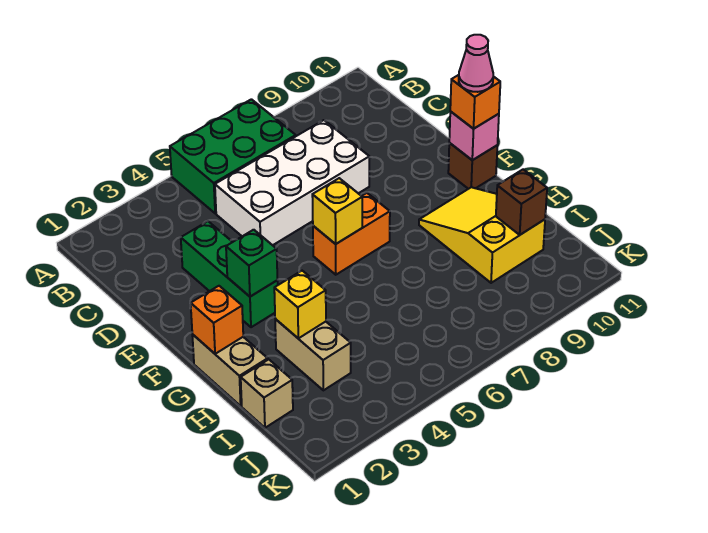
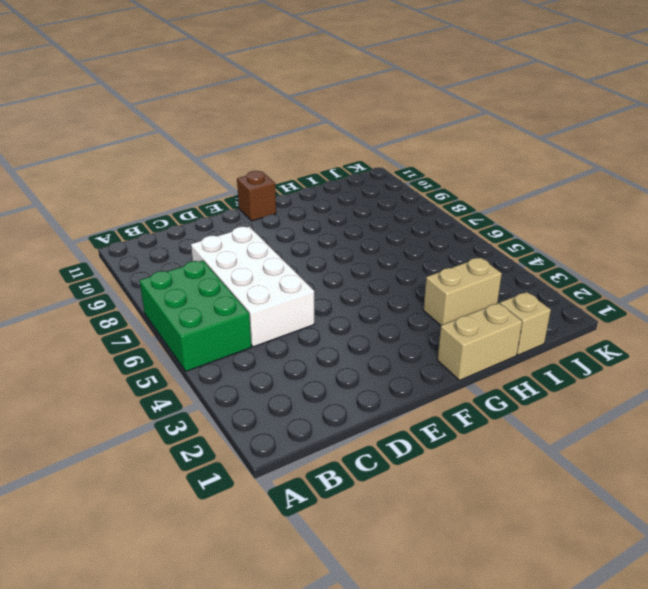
none -> green 1x3 brick [181,221,278,327]
none -> orange 1x2 brick [313,193,390,275]
none -> yellow 2x3 slope [419,187,545,283]

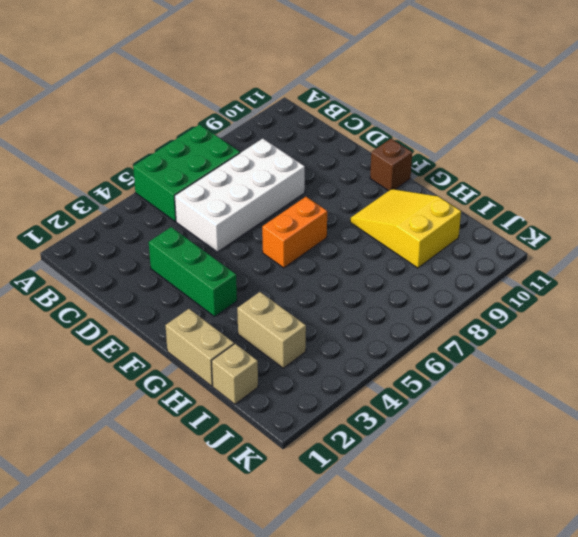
none -> green 1x1 brick [226,230,277,297]
none -> yellow 1x1 brick [312,178,362,244]
none -> pink 1x1 brick [449,112,499,160]

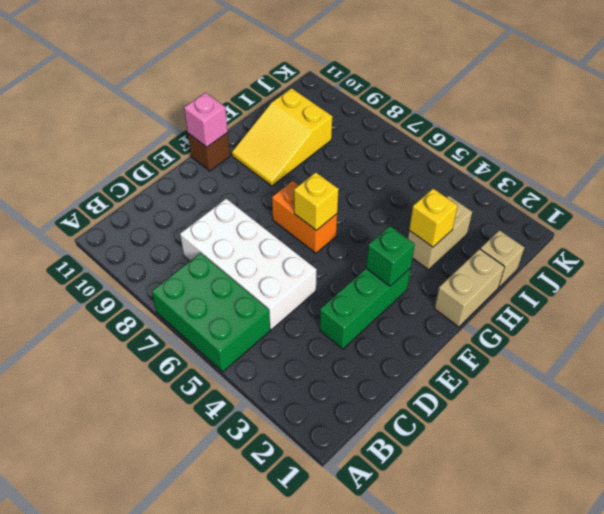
none -> orange 1x1 brick [190,286,243,354]
none -> brown 1x1 brick [496,170,547,235]
none -> orange 1x1 brick [450,75,500,129]

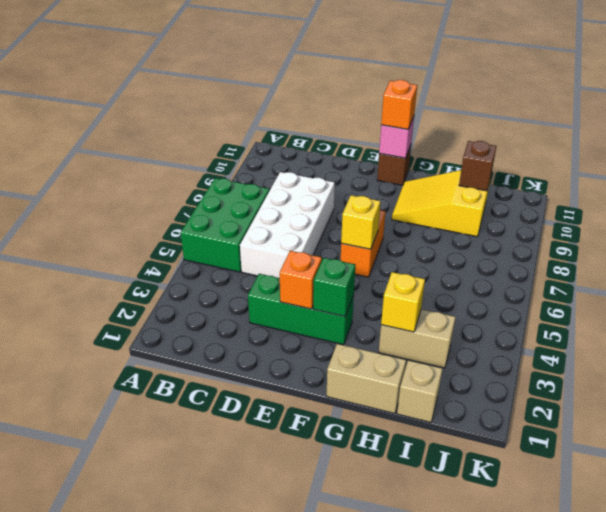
orange 1x1 brick [280,251,322,309] -> orange 1x1 brick moved to [190,286,243,354]
none -> pink 1x1 cone [459,35,493,92]

